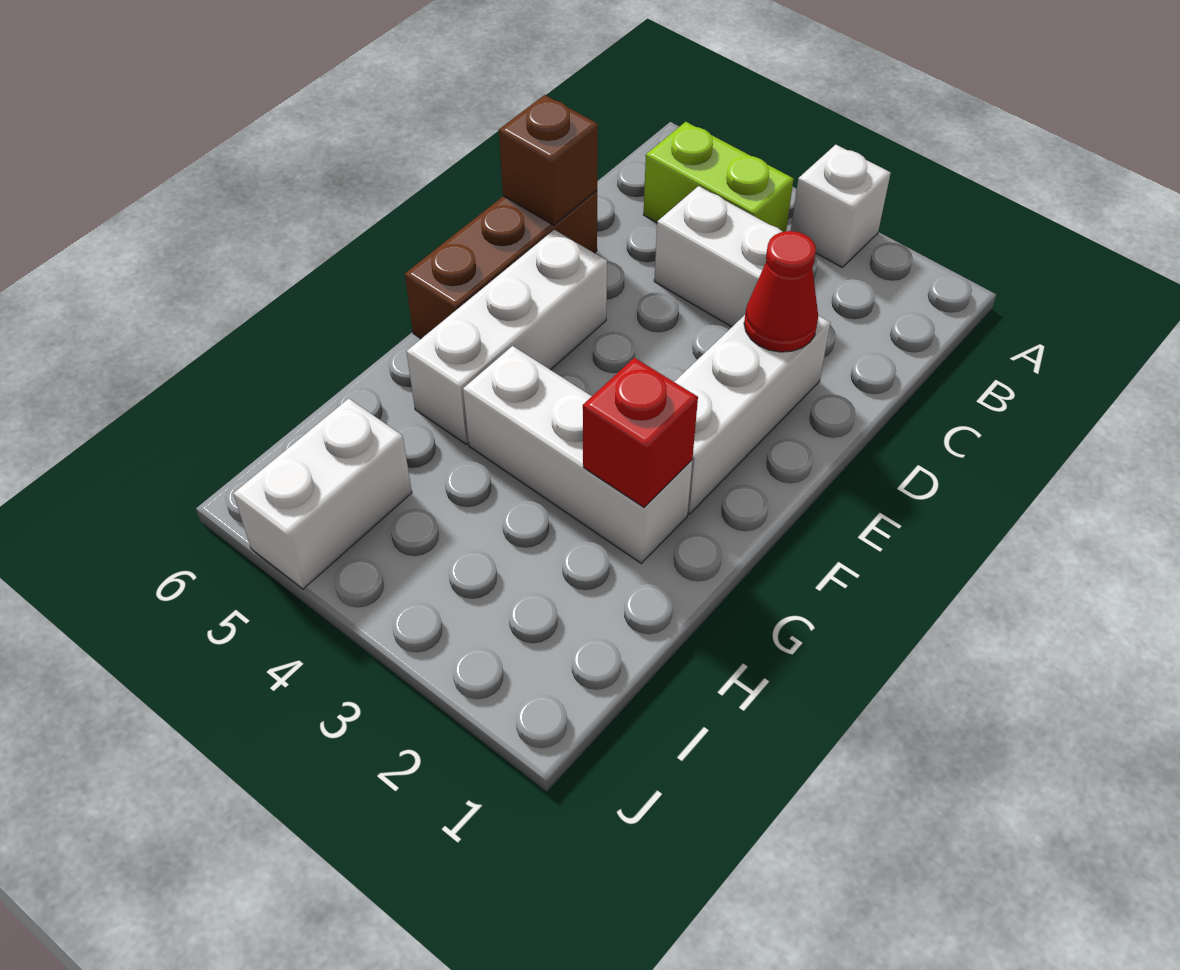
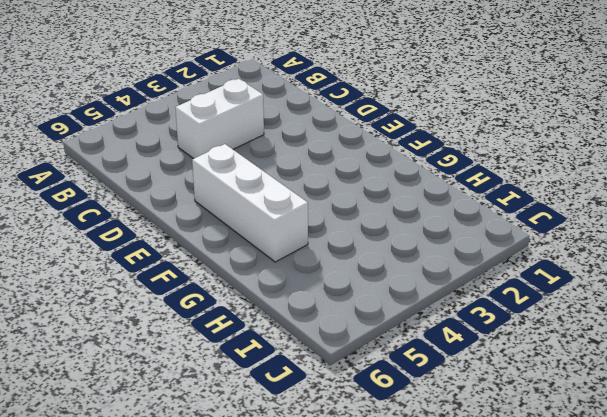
none -> white 1x1 brick [791,145,891,267]
none -> lime 1x2 brick [644,122,794,232]

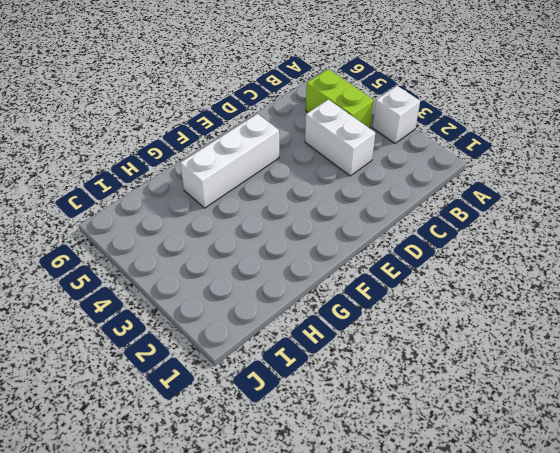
none -> white 1x3 brick [674,315,830,514]
none -> brown 1x3 brick [405,191,597,339]

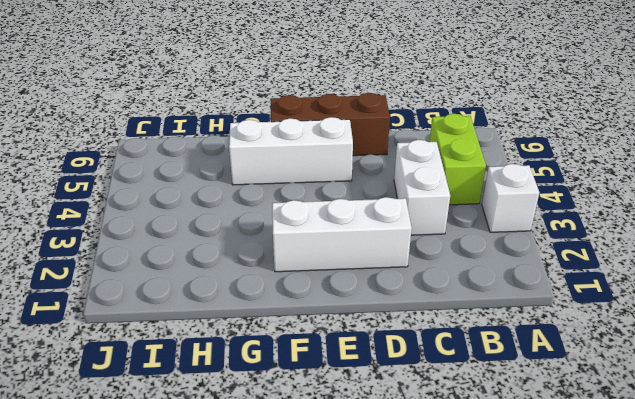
none -> white 1x3 brick [463,346,692,563]
none -> white 1x2 brick [233,399,412,589]

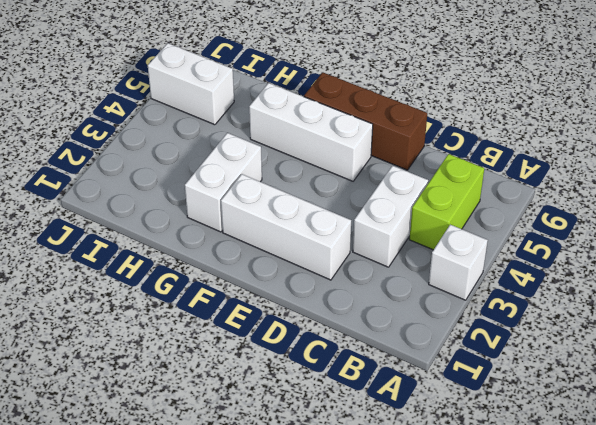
white 1x2 brick [185,133,262,232] -> white 1x3 brick [463,346,692,563]
none -> red 1x1 cone [744,231,818,352]
none -> brown 1x1 brick [499,95,598,225]

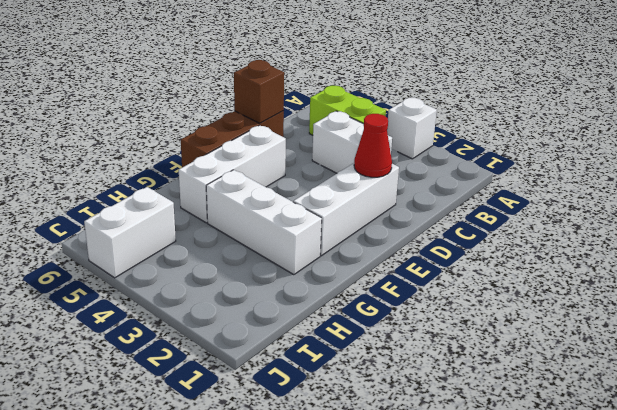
none -> red 1x1 brick [583,358,698,507]

